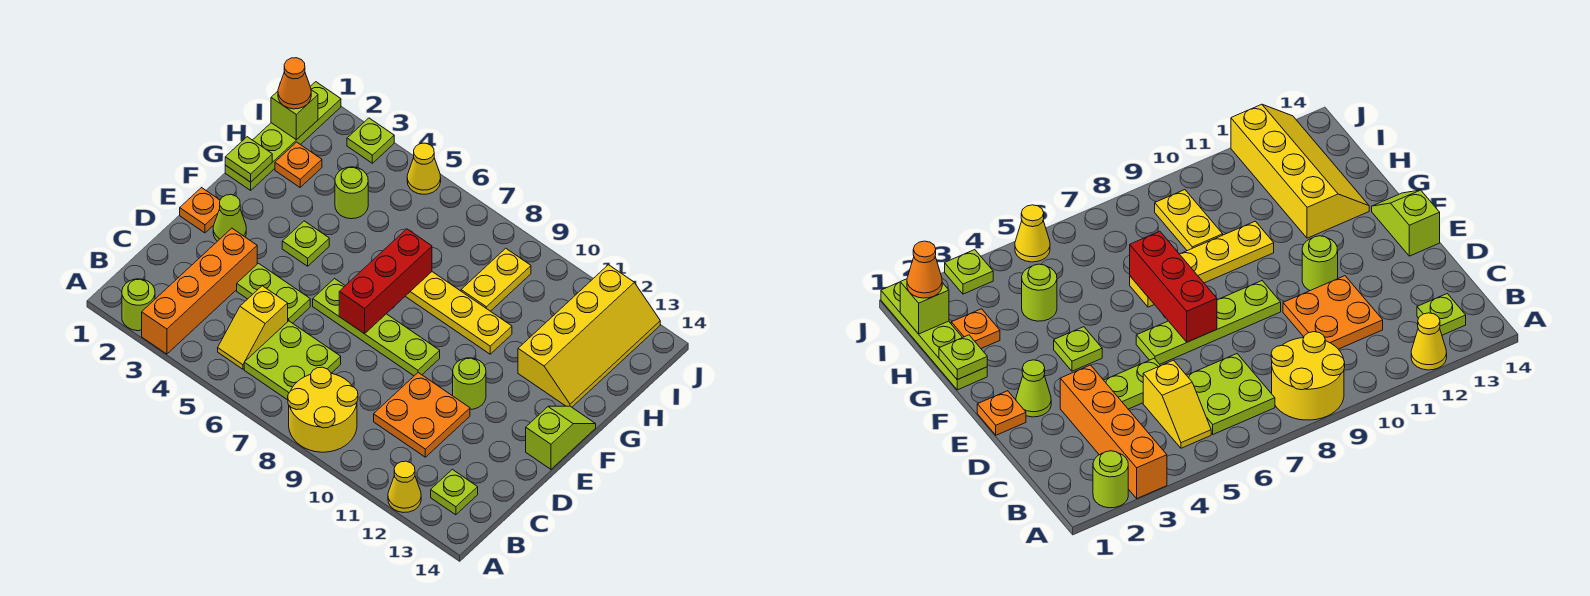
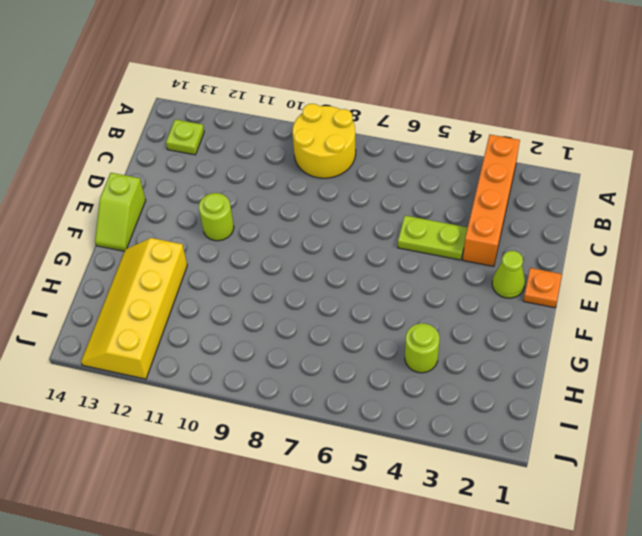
none -> lime 1x1 round brick [122,279,155,331]
none -> yellow 1x1 cone [388,461,421,513]
none -> yellow 1x2 slope [218,286,288,369]

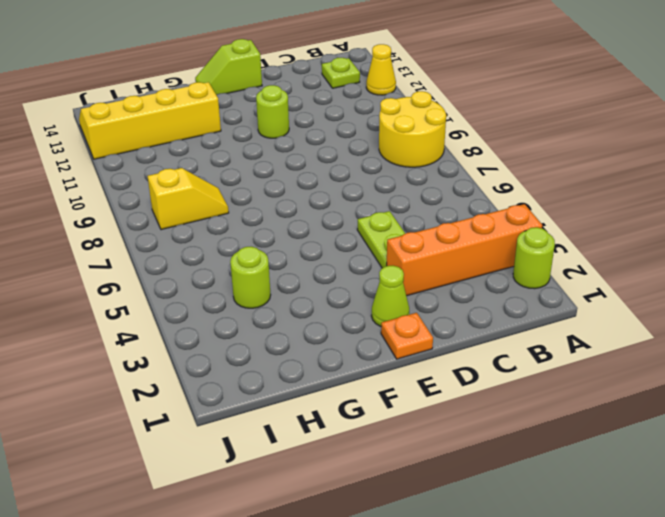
yellow 1x2 slope [148,168,229,230] -> yellow 1x2 slope moved to [218,286,288,369]
none -> lime 2x2 plate [244,321,341,400]
none -> orange 2x2 plate [374,373,470,457]
none -> lime 1x4 plate [313,279,440,376]

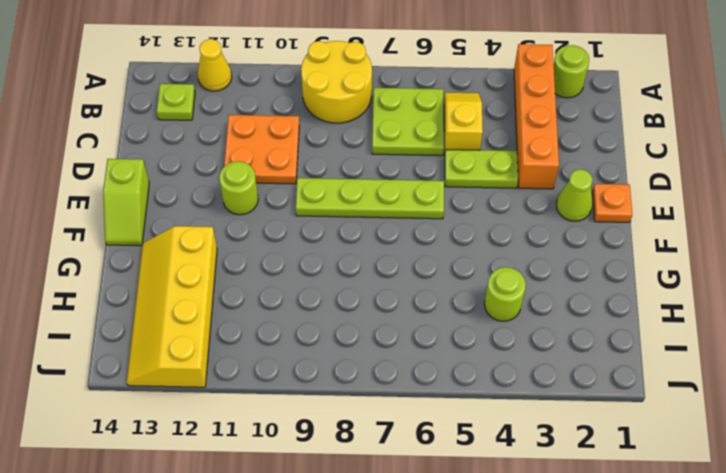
none -> lime 1x1 plate [282,221,329,266]
none -> lime 1x4 plate [225,82,341,190]
none -> yellow 1x4 plate [405,272,512,354]

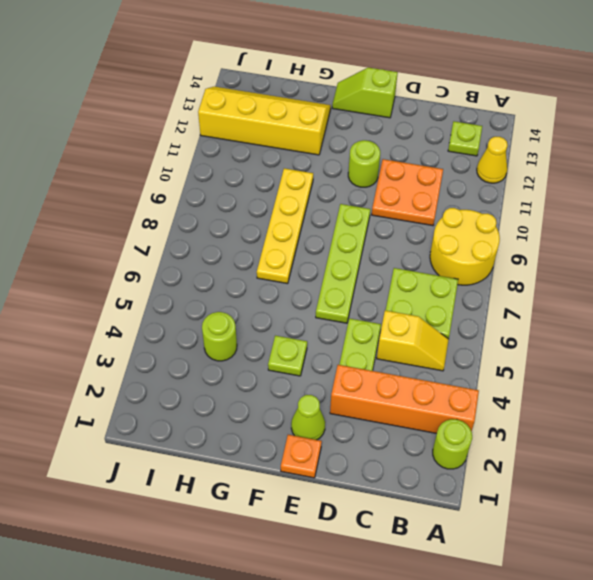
none -> lime 1x4 plate [225,82,341,190]
none -> orange 1x1 plate [275,142,322,187]
none -> yellow 1x2 plate [461,248,531,311]

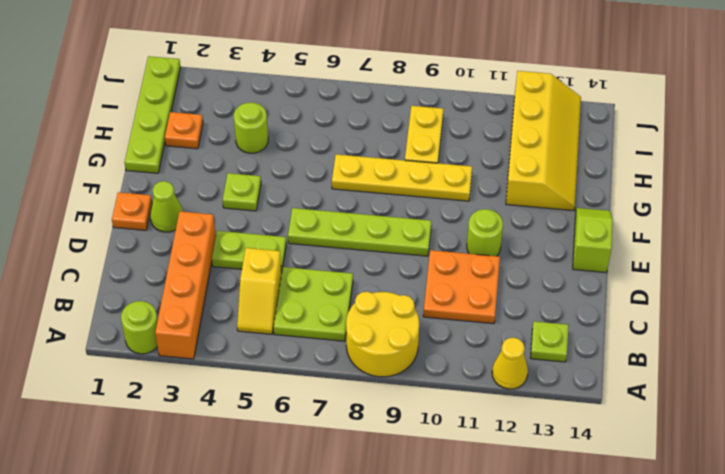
none -> lime 1x1 plate [347,118,394,163]
none -> yellow 1x1 cone [407,143,441,194]
none -> red 1x3 brick [339,229,432,334]

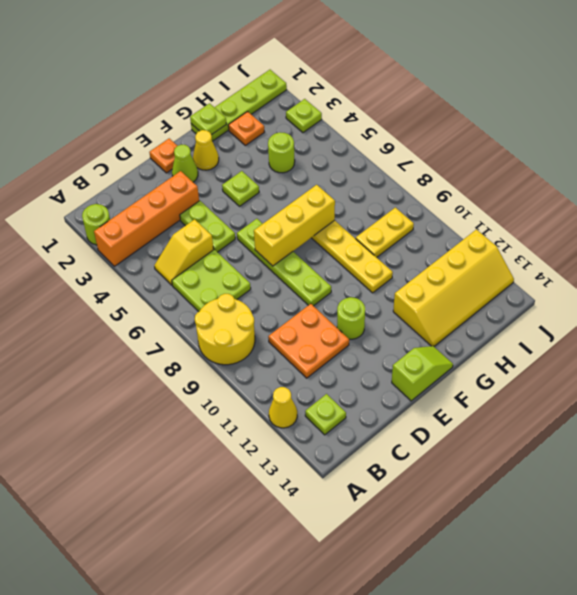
yellow 1x3 brick [254,185,335,266] -> red 1x3 brick [339,229,432,334]
yellow 1x1 cone [193,130,219,170] -> yellow 1x1 cone moved to [407,143,441,194]
none -> lime 1x1 brick [271,90,318,140]
none -> orange 1x1 cone [278,58,311,109]

